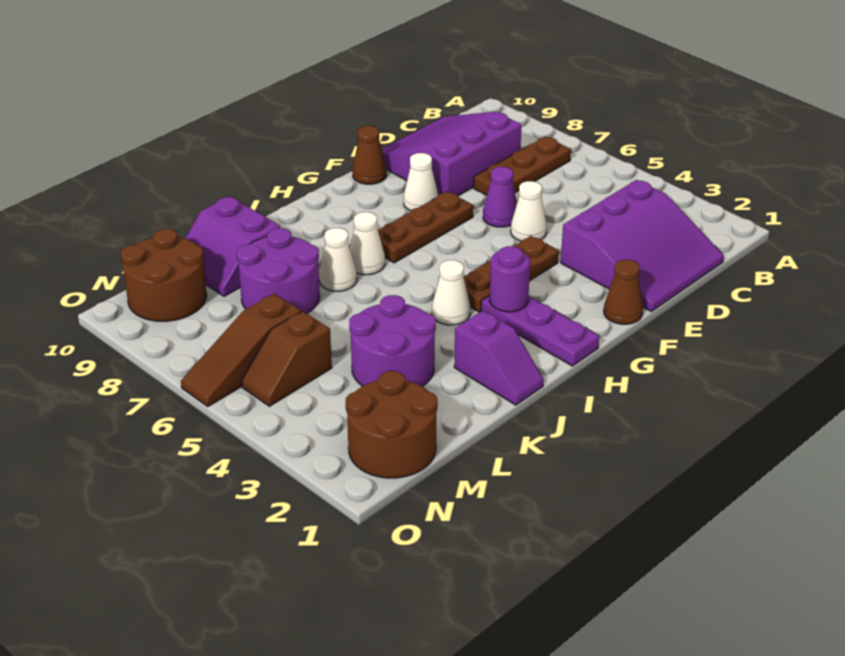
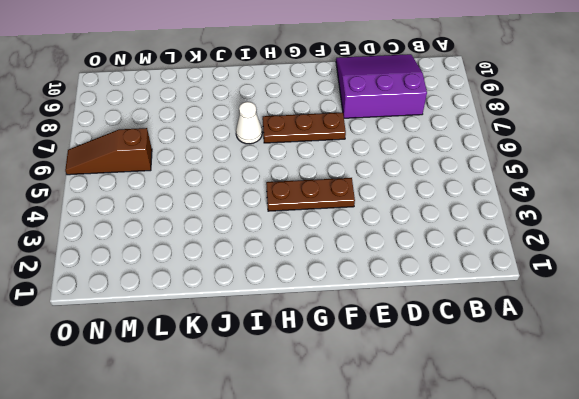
none -> brown 1x3 plate [474,137,571,195]
none -> purple 3x3 slope [561,180,724,311]
none -> white 1x1 cone [511,181,547,241]

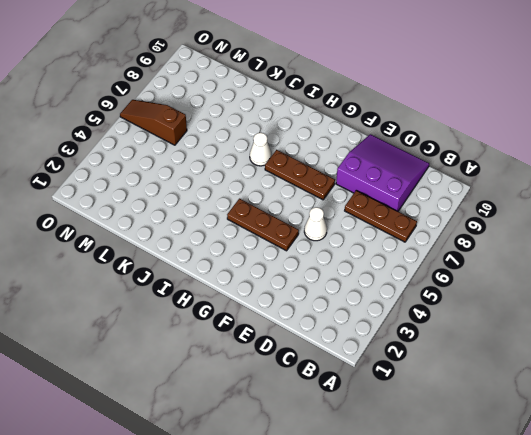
none -> purple 3x3 slope [561,180,724,311]
none -> purple 1x1 cone [483,167,517,227]
none -> brown 1x1 cone [604,259,643,324]

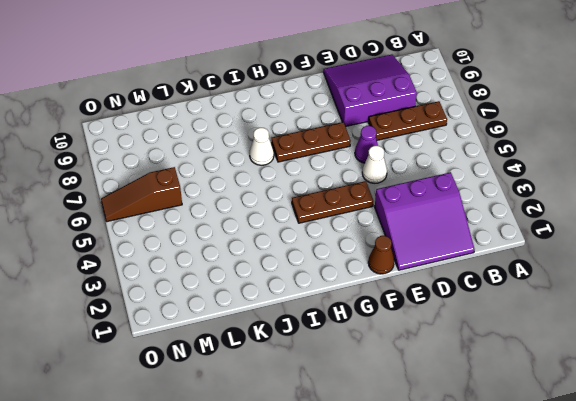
none -> white 1x1 cone [404,153,438,211]
none -> brown 1x1 cone [352,126,387,184]
none -> purple 1x3 plate [481,296,599,366]

